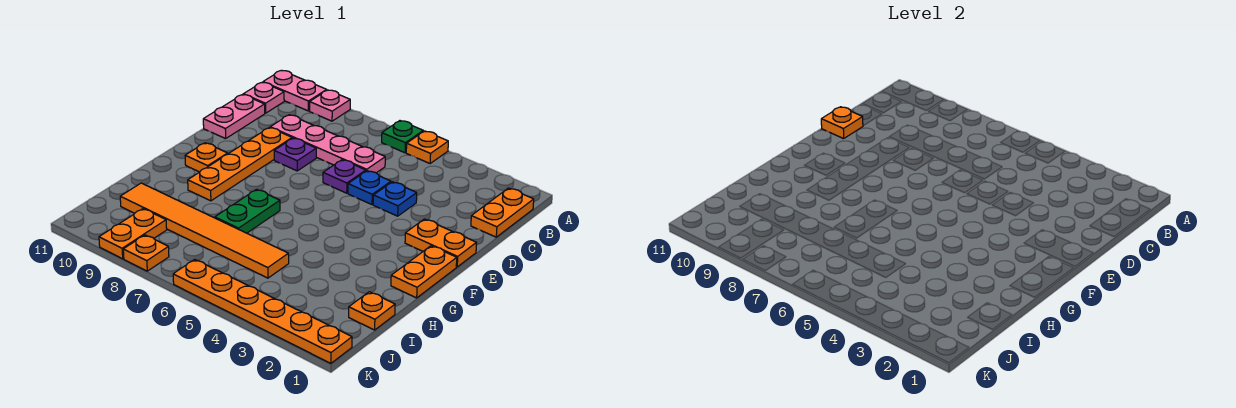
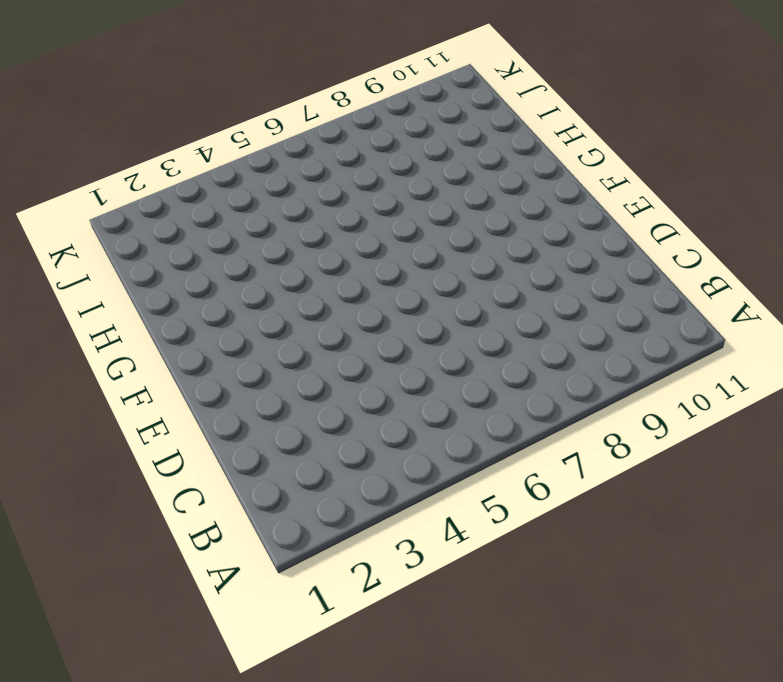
none -> orange 1x1 plate [406,131,448,163]
none -> green 1x1 plate [382,121,423,153]
none -> pink 1x1 plate [310,90,350,121]

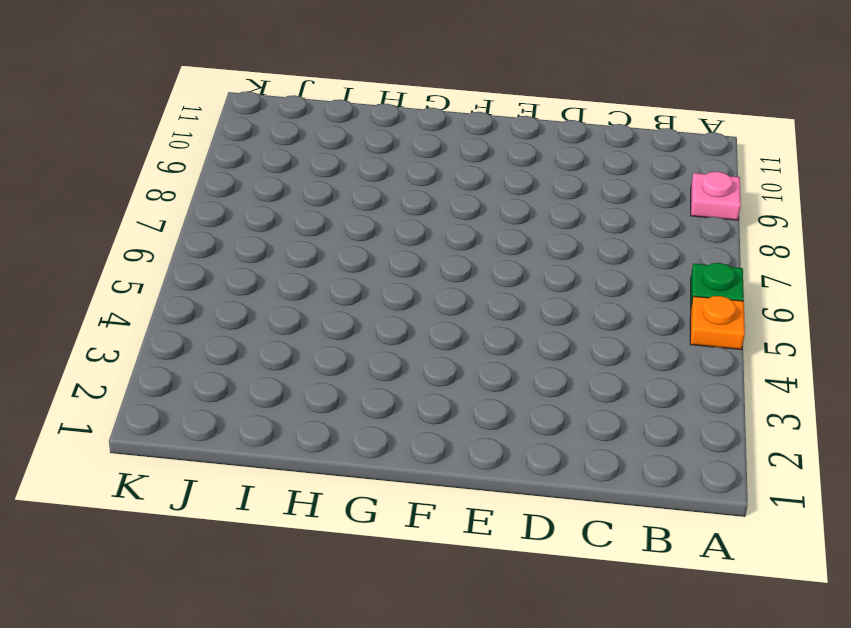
none -> pink 1x2 plate [263,70,327,111]
none -> orange 1x2 plate [471,188,534,237]
none -> pink 1x1 plate [243,82,284,113]

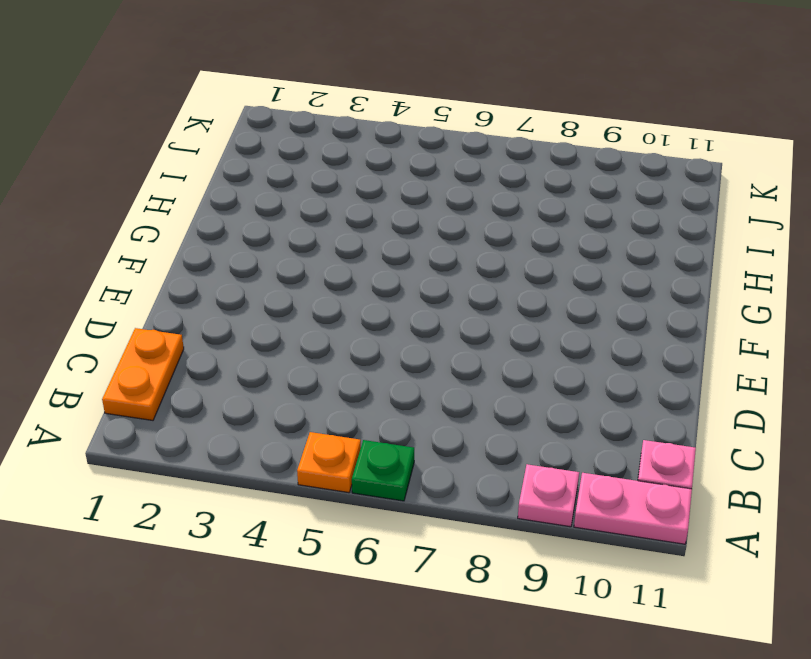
none -> pink 1x4 plate [270,115,385,173]
none -> pink 1x2 plate [203,94,265,139]
none -> blue 1x1 plate [373,182,417,216]

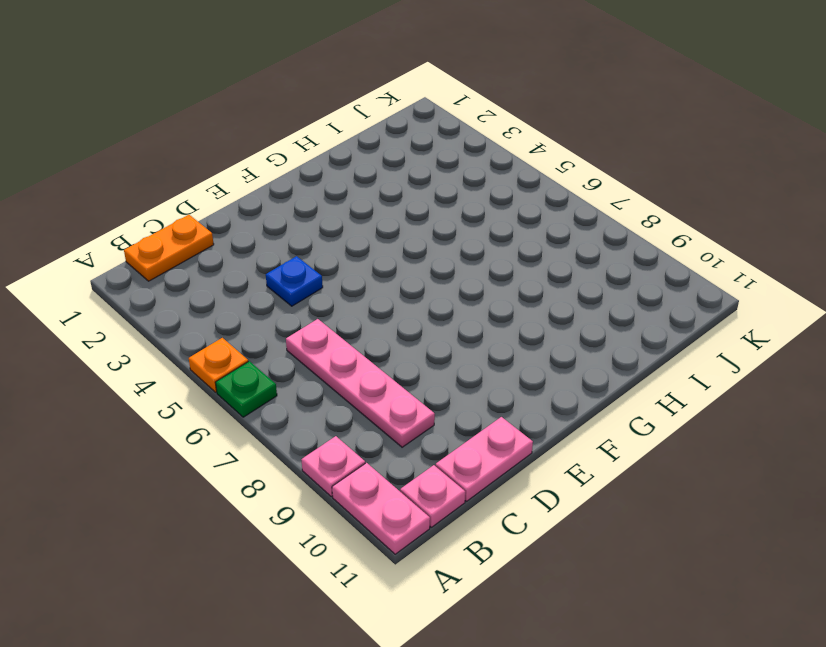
none -> blue 1x1 plate [348,171,391,205]
none -> purple 1x1 plate [323,160,366,193]
none -> purple 1x1 plate [274,138,316,171]

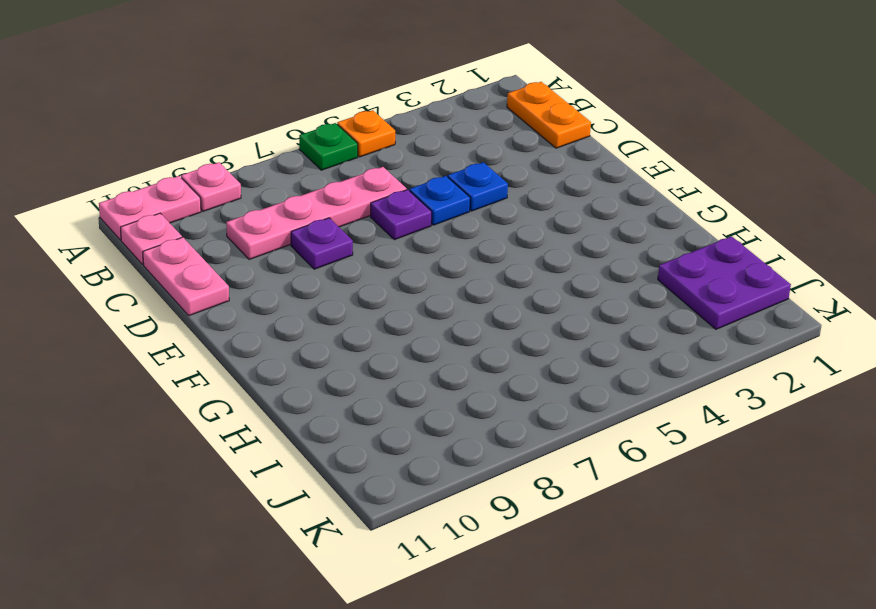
purple 2x2 plate [658,236,791,329] -> orange 1x1 plate [349,292,395,330]
none -> orange 1x4 plate [188,128,292,201]
none -> orange 1x2 plate [405,219,477,267]
none -> orange 1x2 plate [391,246,457,298]

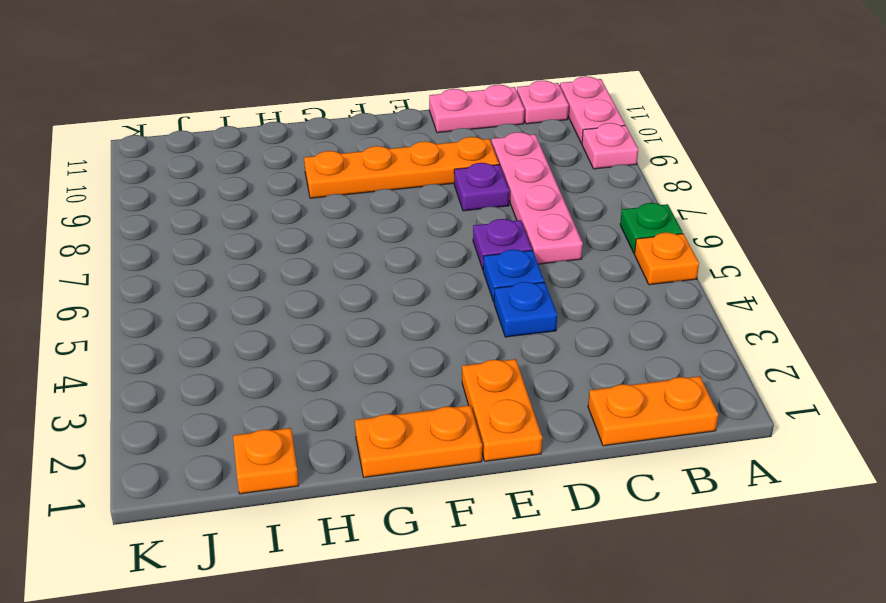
none -> orange 1x1 plate [185,143,228,172]
none -> green 1x2 plate [215,189,280,233]
none -> orange 1x6 tile [120,183,289,278]

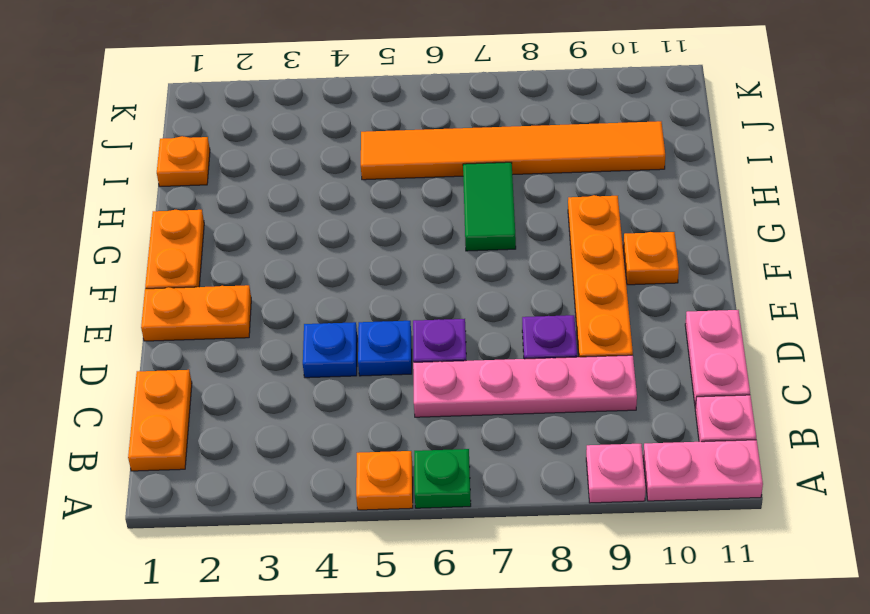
green 1x2 tile [463,162,516,251] -> green 1x2 plate [215,189,280,233]
none -> orange 1x2 plate [99,209,167,259]
none -> orange 1x6 plate [173,259,352,363]
none -> orange 1x1 plate [123,235,169,271]

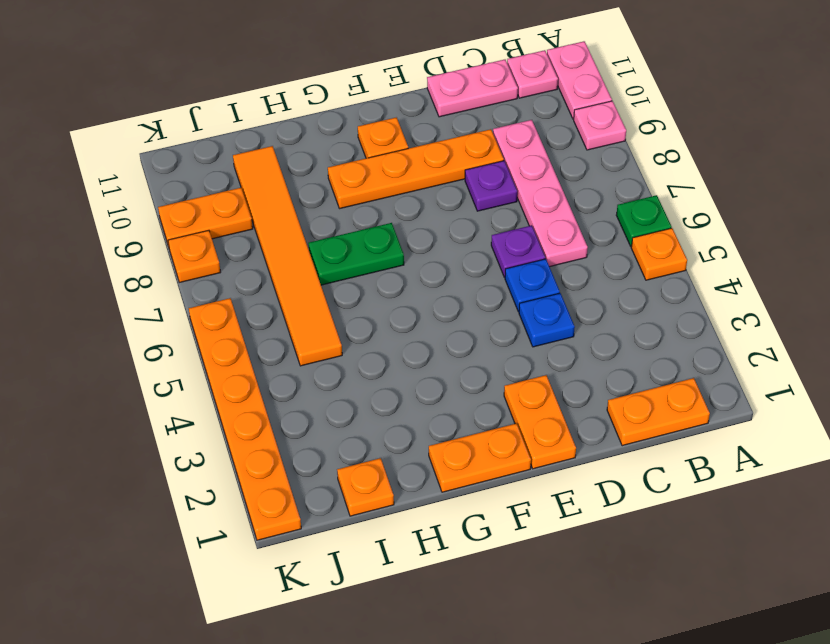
none -> orange 1x1 plate [821,107,863,139]

